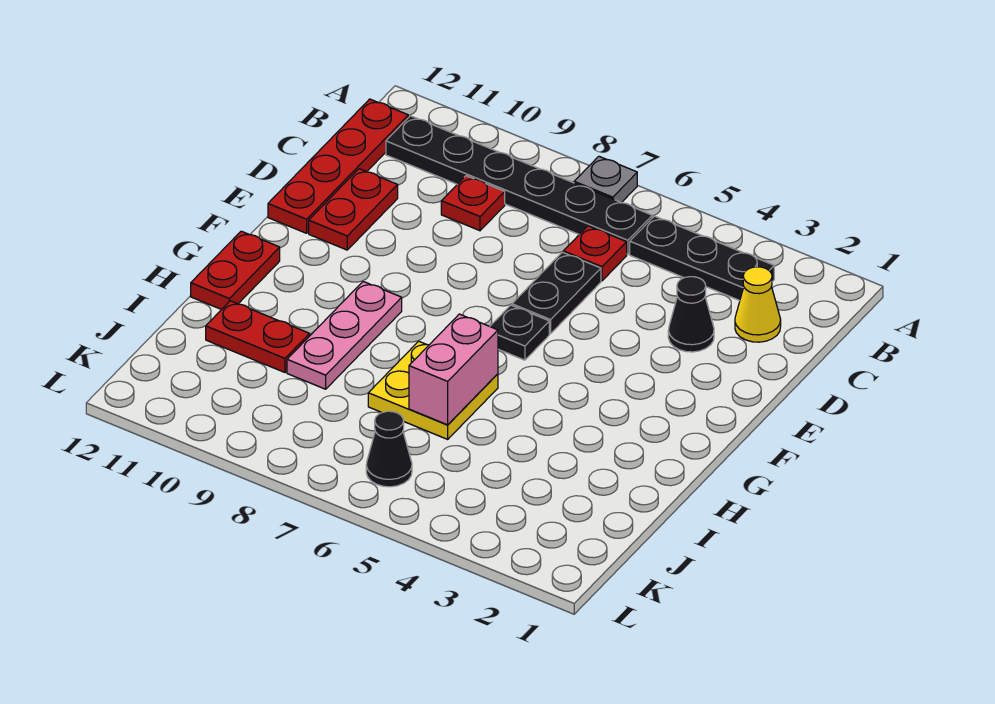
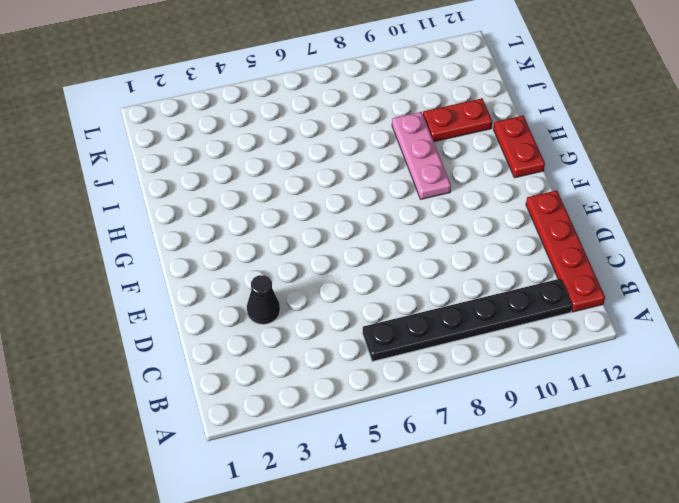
none -> grey 1x1 plate [574,156,637,203]
none -> black 1x3 plate [630,216,774,301]
none -> yellow 1x1 cone [735,267,781,342]

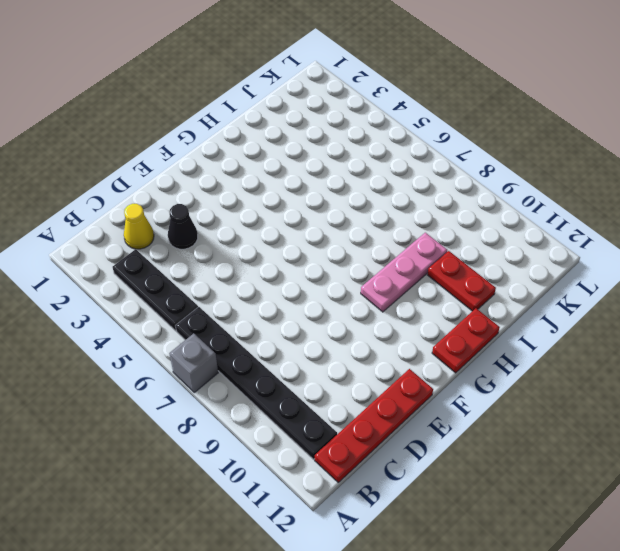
grey 1x1 brick [169,333,218,392] -> grey 1x1 plate [574,156,637,203]
none -> red 1x1 plate [563,226,627,281]
none -> red 1x1 plate [441,176,505,231]
none -> black 1x2 plate [512,252,601,334]

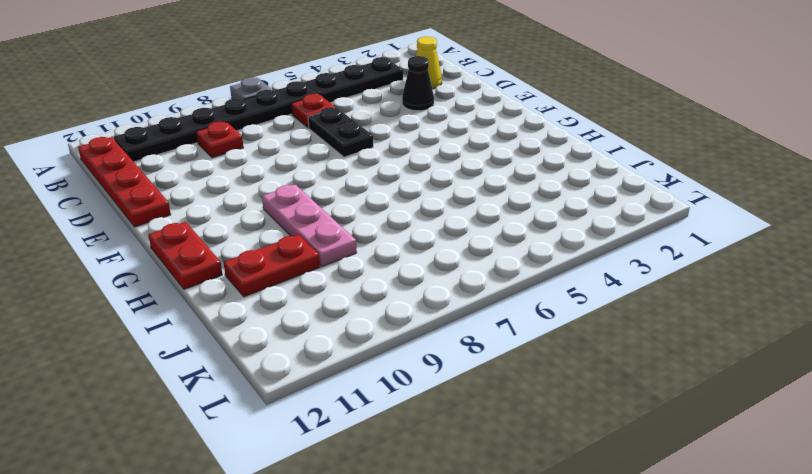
none -> red 1x2 plate [309,169,398,250]
none -> black 1x1 plate [490,305,549,360]
none -> yellow 2x2 plate [368,341,498,439]

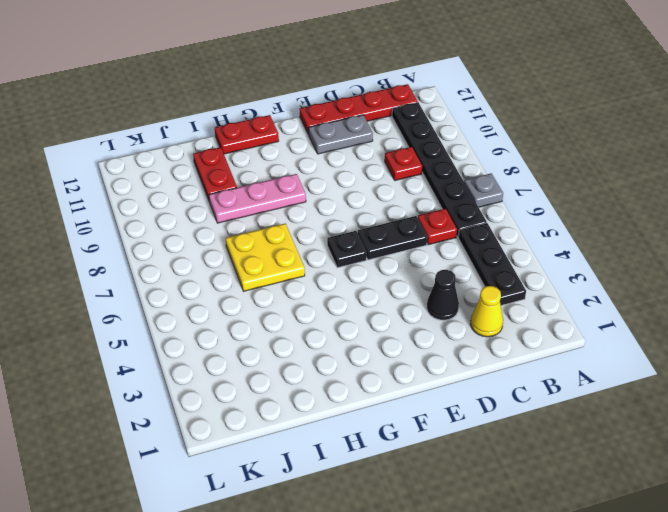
grey 1x2 plate [308,115,373,154] -> red 1x2 plate [309,169,398,250]
none -> black 1x1 cone [366,411,412,487]
none -> pink 1x2 brick [409,314,498,425]

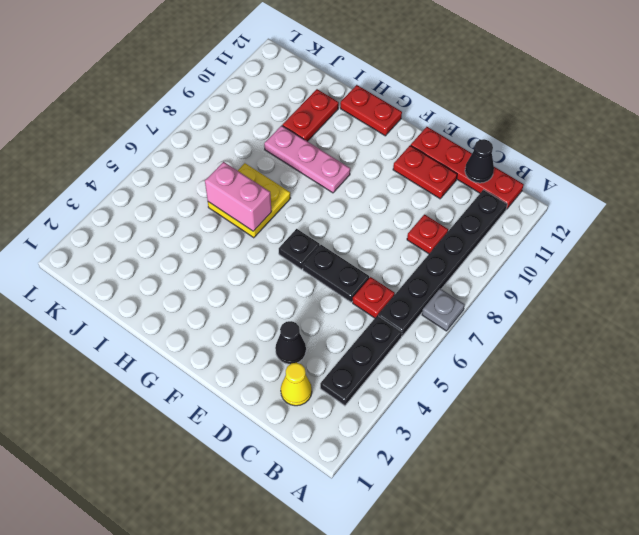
black 1x1 cone [465,139,494,183] -> black 1x1 cone moved to [366,411,412,487]

